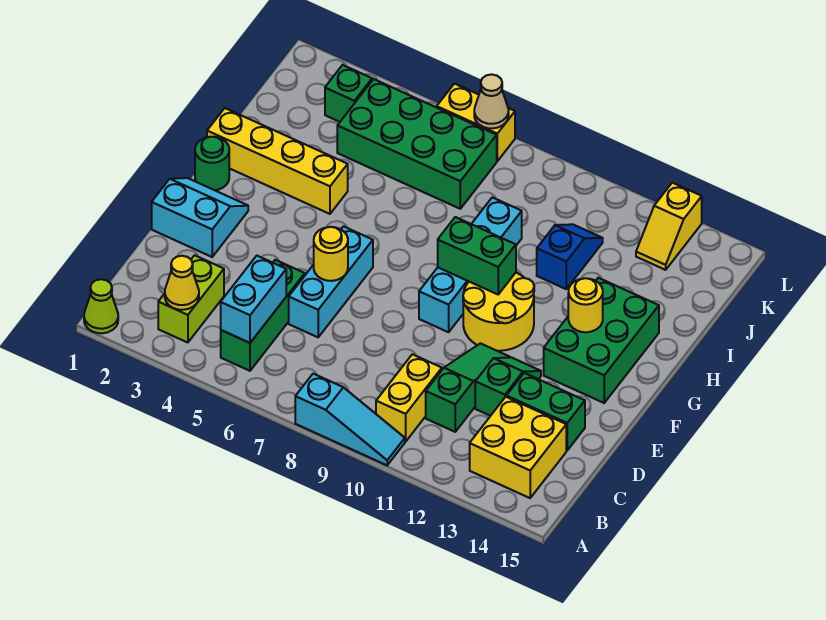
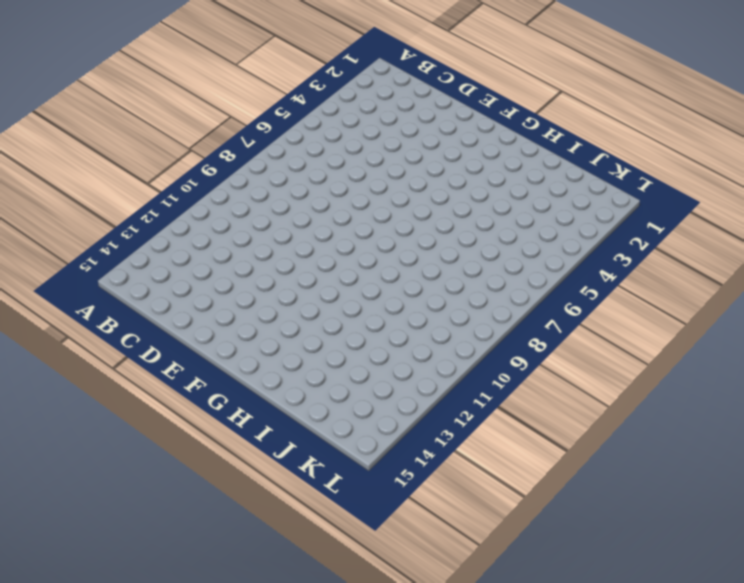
none -> lime 1x1 cone [84,279,118,333]
none -> cyan 1x3 slope [295,374,405,465]
none -> lime 1x2 brick [158,255,224,343]

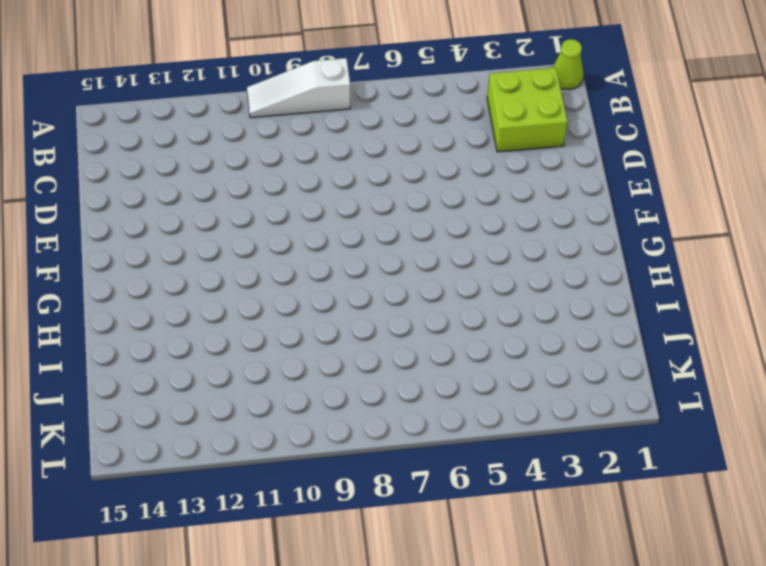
white 1x3 slope [247,58,350,118] -> cyan 1x3 slope [295,374,405,465]
lime 2x2 brick [487,68,568,152] -> lime 1x2 brick [158,255,224,343]
none -> green 1x3 brick [221,260,305,371]
none -> yellow 1x2 brick [376,354,442,442]
none -> yellow 2x2 brick [470,397,566,498]

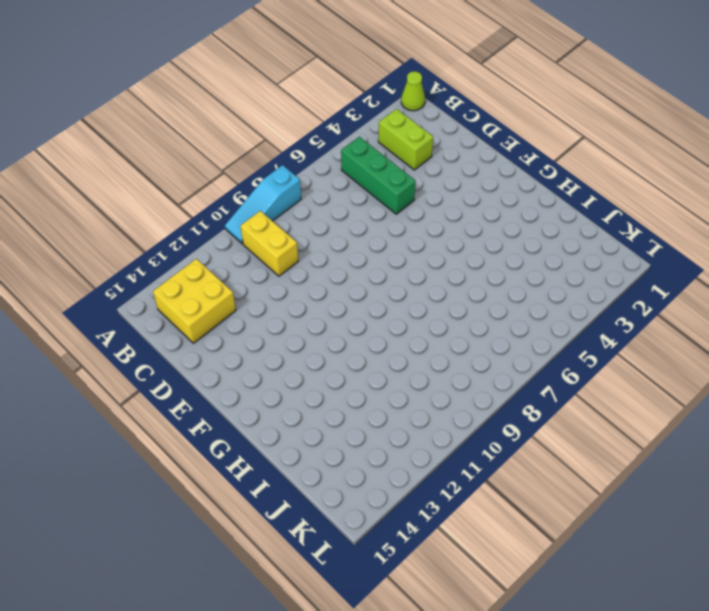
none -> green 1x3 slope [426,343,510,432]
none -> cyan 1x3 brick [289,226,373,337]
none -> green 1x2 slope [475,357,541,416]

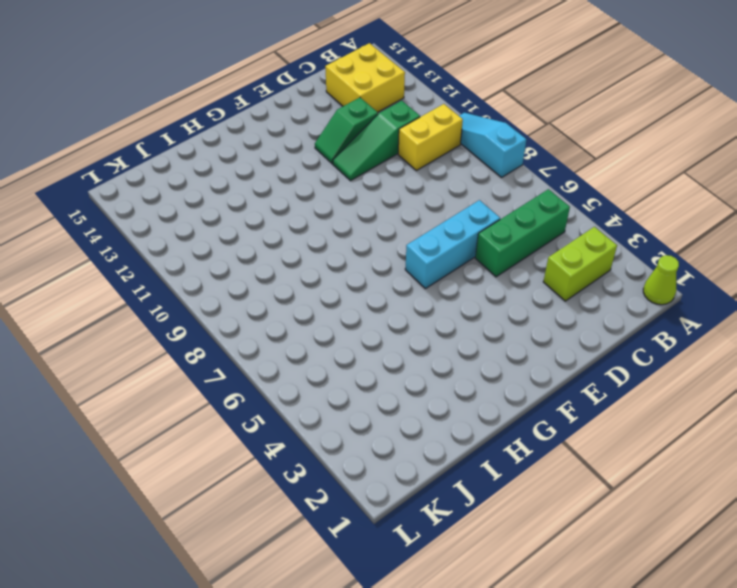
none -> green 1x2 brick [507,373,585,450]
none -> cyan 2x2 slope [152,178,248,257]
none -> cyan 1x4 brick [419,197,522,332]

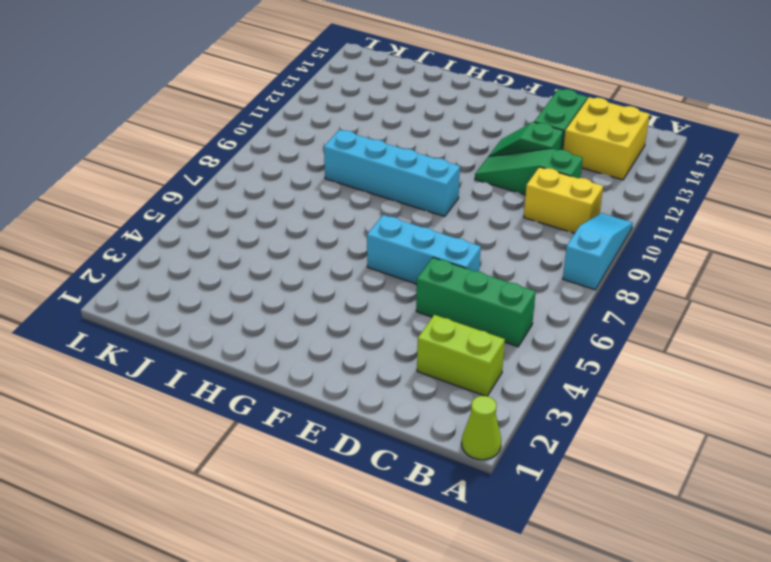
none -> cyan 2x2 slope [152,178,248,257]
none -> yellow 2x2 round brick [463,273,534,351]
none -> green 2x3 brick [544,278,659,403]

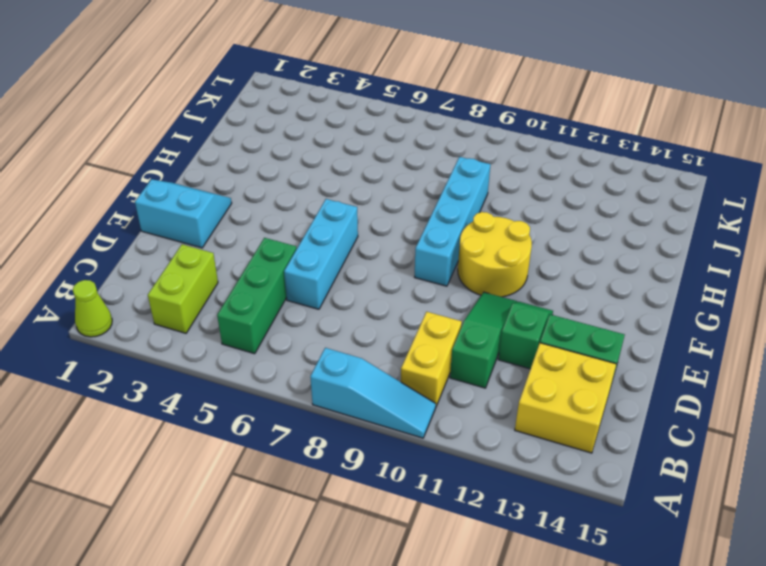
none -> green 2x3 brick [544,278,659,403]
none -> green 1x1 round brick [195,137,229,190]
none -> yellow 1x4 brick [207,108,348,214]

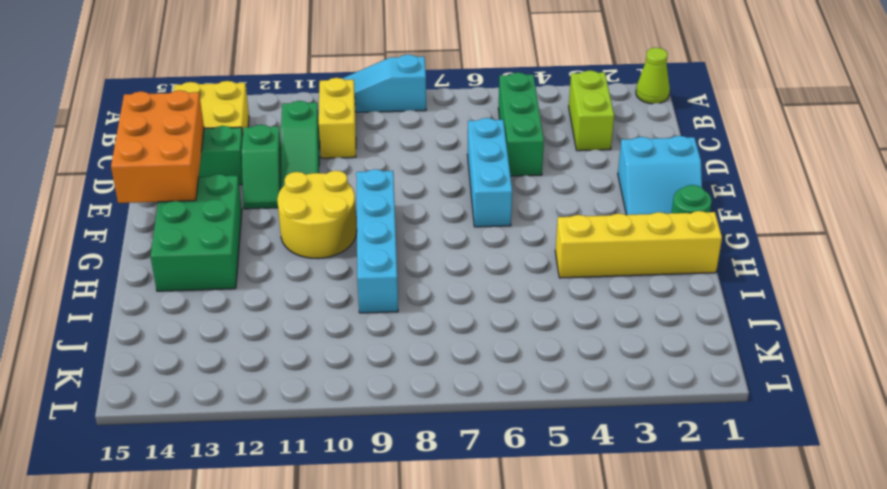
orange 2x3 brick [111,90,204,203] -> none
none -> blue 1x2 slope [537,224,603,289]
none -> green 2x4 brick [337,79,497,209]
none -> green 1x1 brick [325,65,372,122]

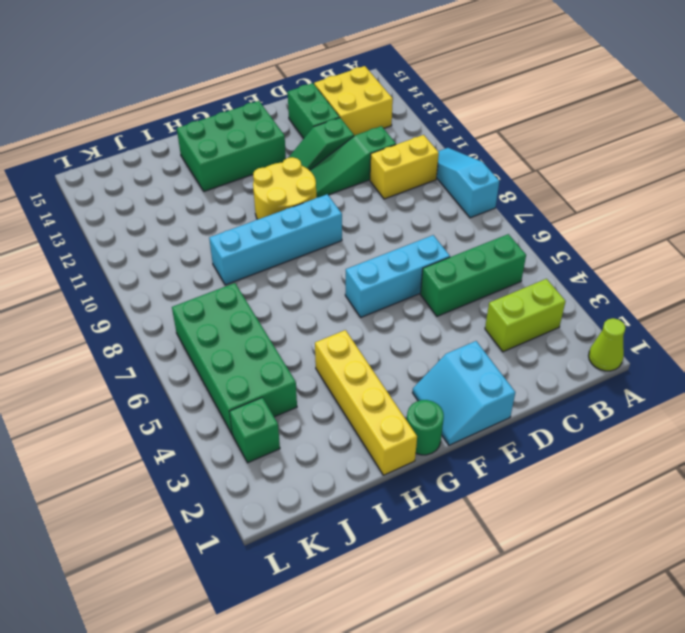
none -> blue 1x2 slope [537,224,603,289]
none -> yellow 1x2 slope [636,183,702,270]
none -> yellow 1x2 brick [437,84,515,161]

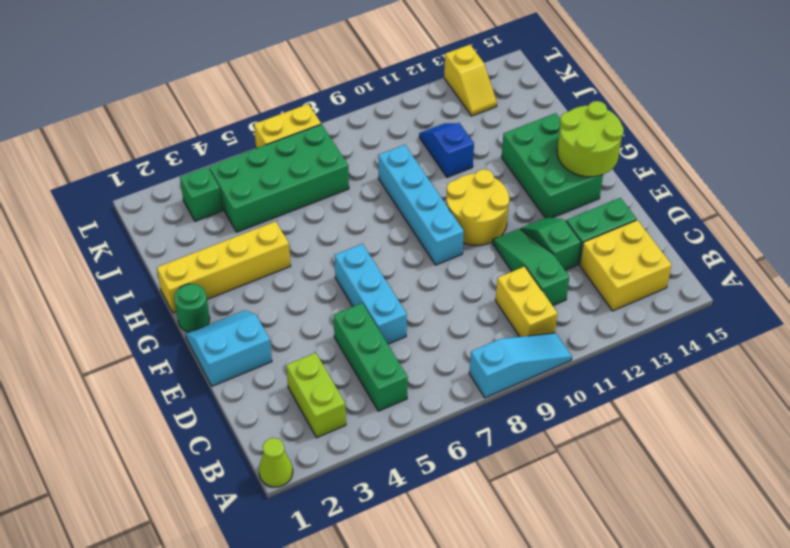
lime 2x2 round brick [557,101,624,177] -> none
none -> yellow 1x1 cone [165,256,199,310]
none -> cyan 1x2 brick [221,256,286,343]
none -> yellow 1x1 round brick [314,227,348,281]

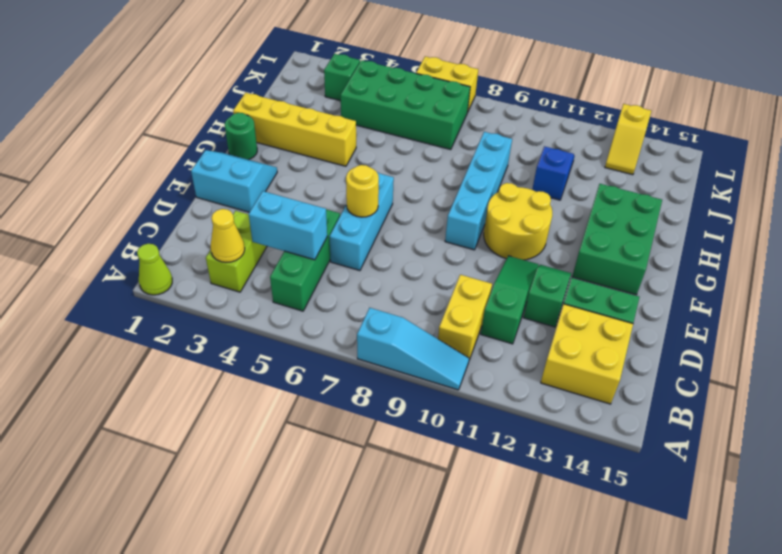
cyan 1x2 brick [249,191,327,260] -> cyan 1x2 brick turned to [221,256,286,343]
none -> green 1x2 brick [438,217,516,294]
none -> yellow 1x1 round brick [568,278,603,332]
none -> tan 1x1 cone [474,74,509,128]

